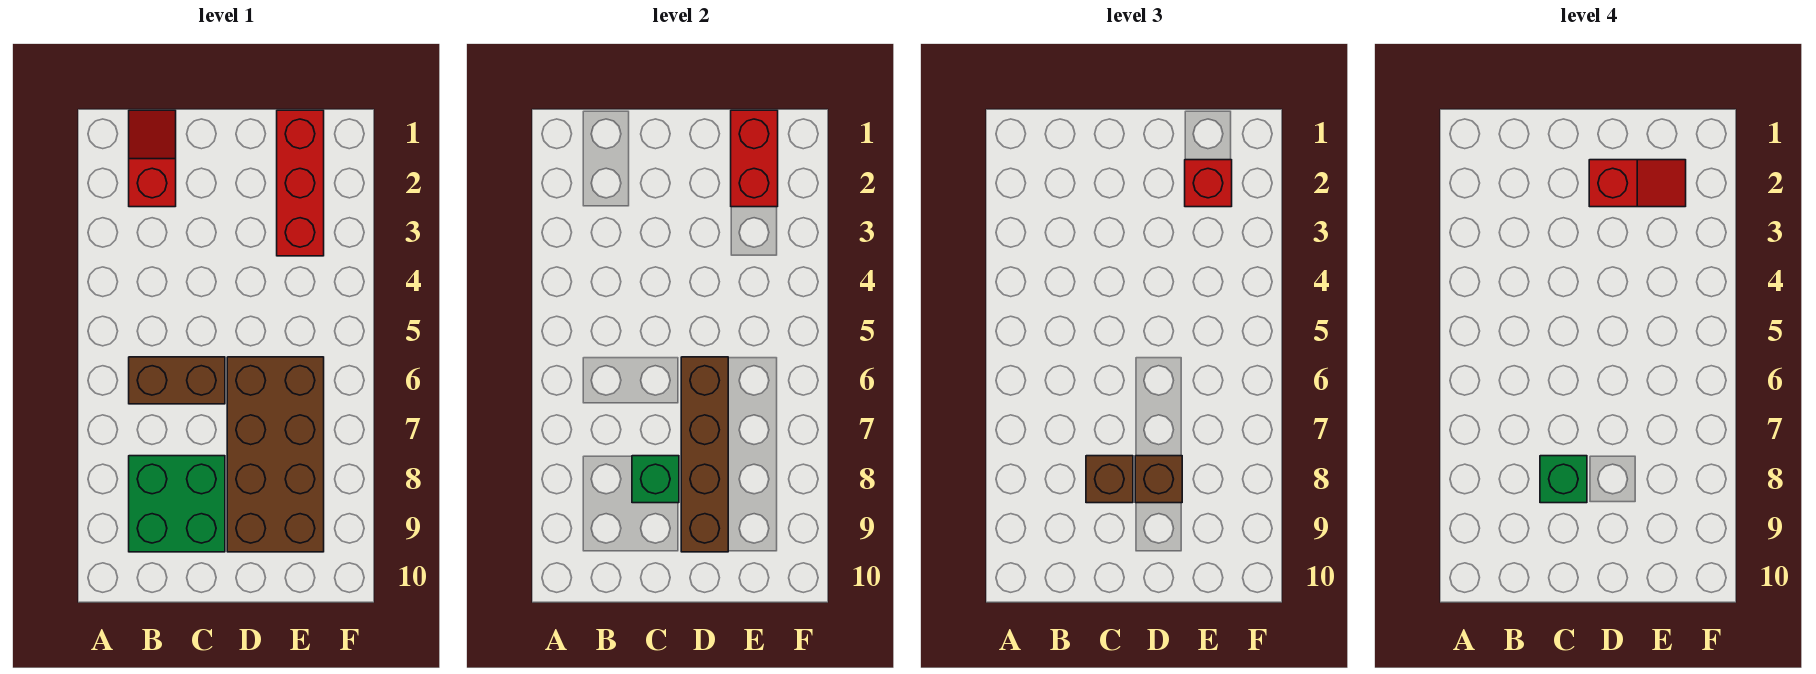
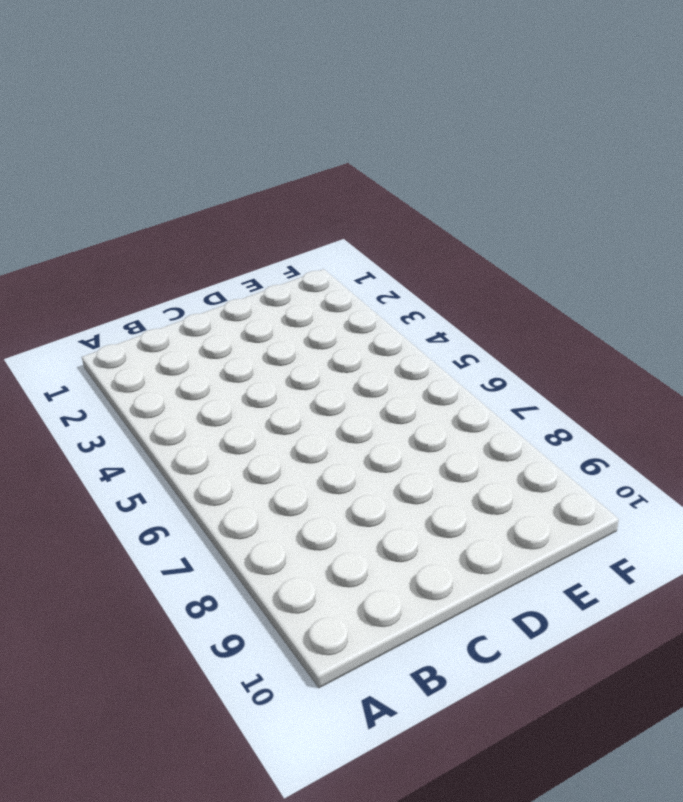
none -> red 1x2 slope [129,110,176,207]
none -> brown 1x2 brick [129,357,225,404]
none -> green 2x2 brick [129,456,225,552]

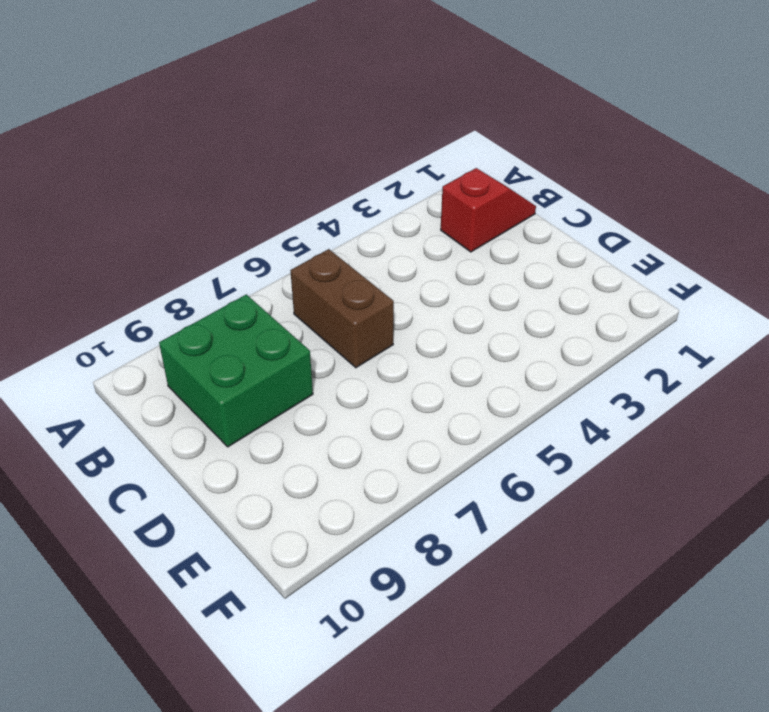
none -> brown 2x4 brick [227,357,324,552]
none -> red 1x3 brick [277,110,324,256]
none -> green 1x1 brick [632,456,679,503]

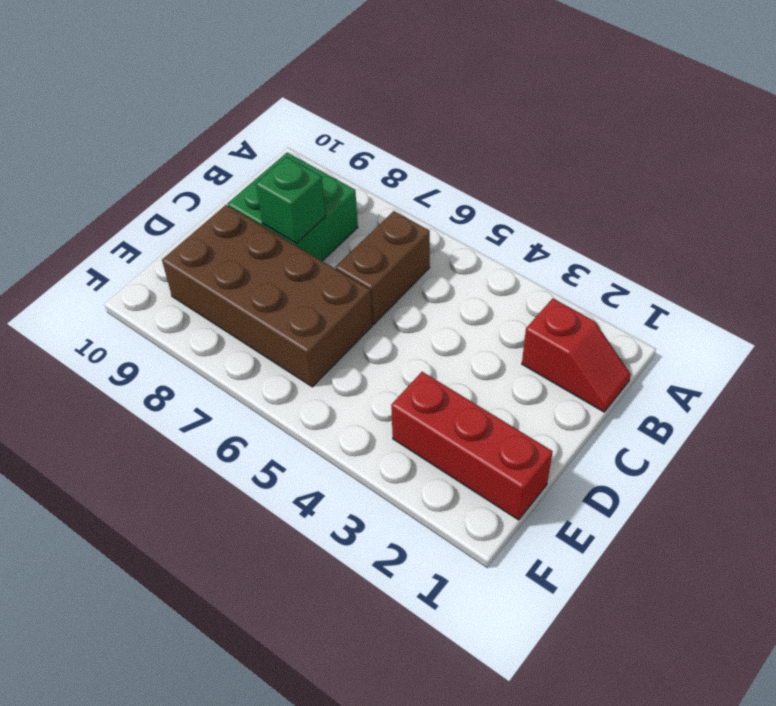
none -> brown 1x4 brick [681,357,728,552]
none -> red 1x2 brick [731,110,778,207]
none -> brown 1x1 brick [1086,456,1133,503]

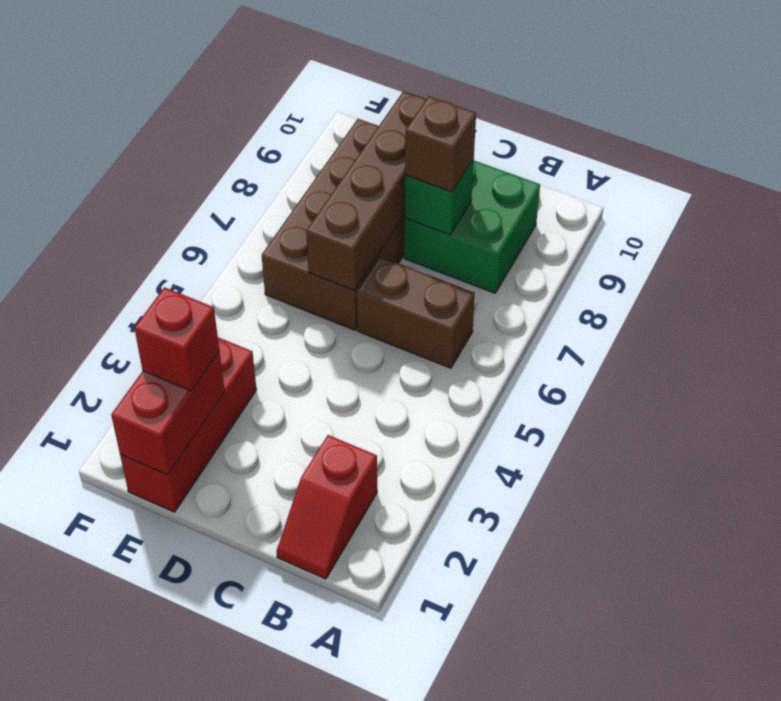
none -> brown 1x1 brick [1135,456,1182,503]
none -> green 1x1 brick [1540,456,1587,503]
none -> red 1x2 slope [1589,160,1686,207]

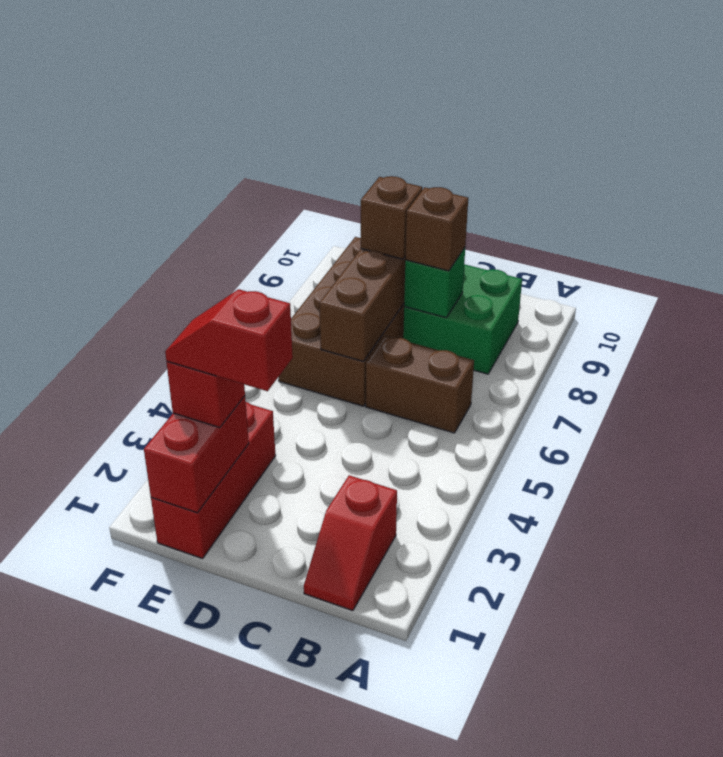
none -> green 1x1 brick [1540,456,1587,503]

